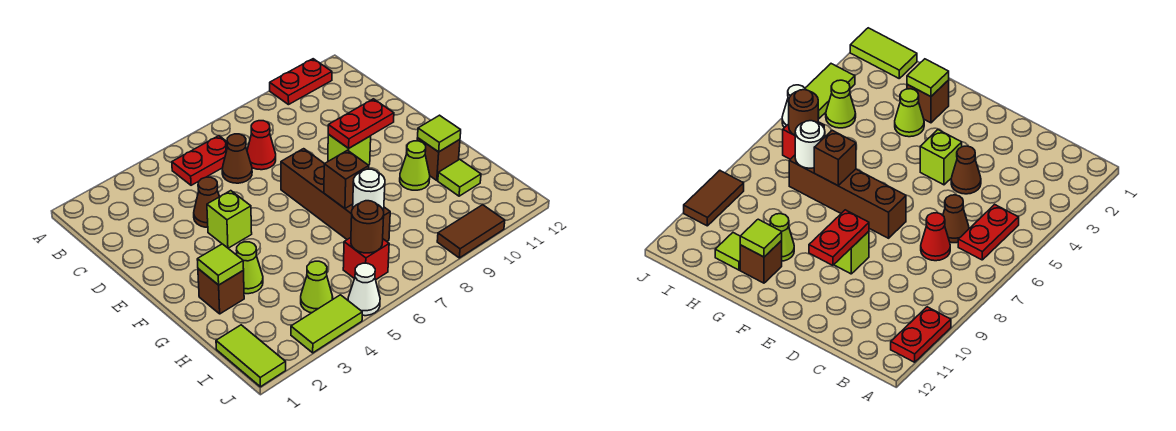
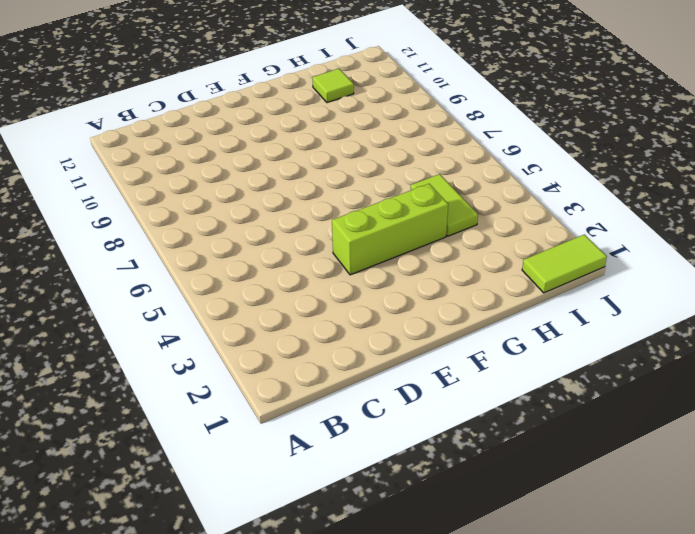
lime 1x3 brick [332,184,448,275] -> lime 1x1 brick [207,191,252,248]
lime 1x2 tile [411,174,478,236] -> lime 1x2 tile moved to [291,295,362,353]
none -> red 1x2 plate [270,59,332,105]
none -> red 1x2 plate [172,136,227,185]
none -> brown 1x1 cone [222,134,252,183]

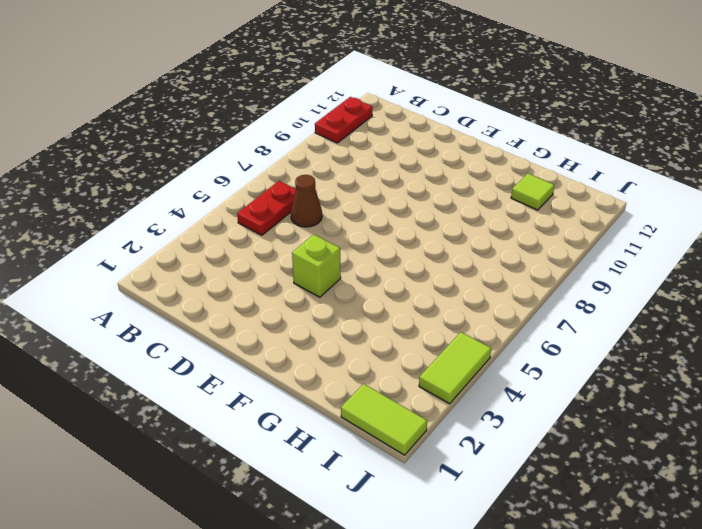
none -> red 1x1 cone [247,121,276,170]
none -> brown 1x1 cone [194,177,219,227]
none -> brown 1x4 brick [281,149,390,241]

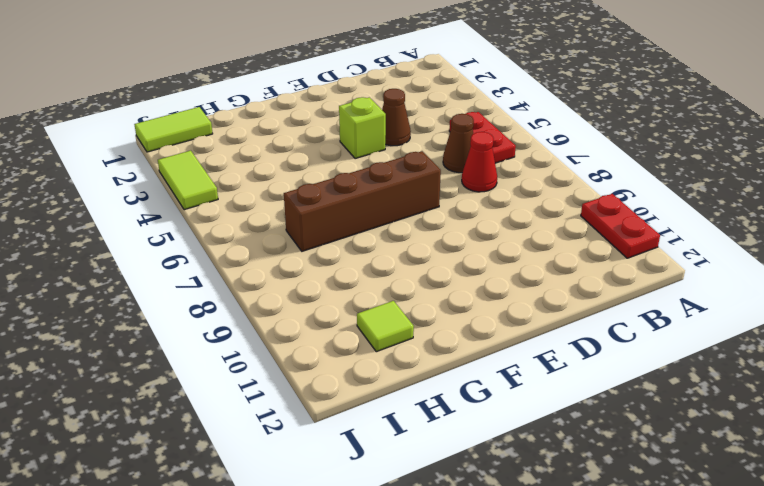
none -> lime 1x1 brick [328,134,371,165]
none -> brown 1x1 brick [198,269,244,314]
none -> lime 1x1 cone [237,242,263,294]

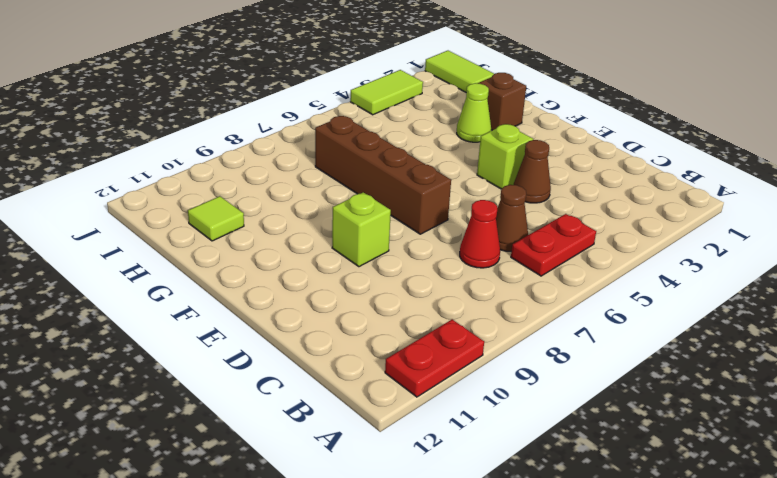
none -> lime 1x1 cone [400,141,430,190]
none -> brown 1x1 brick [417,138,460,180]
none -> lime 1x1 cone [301,261,333,313]

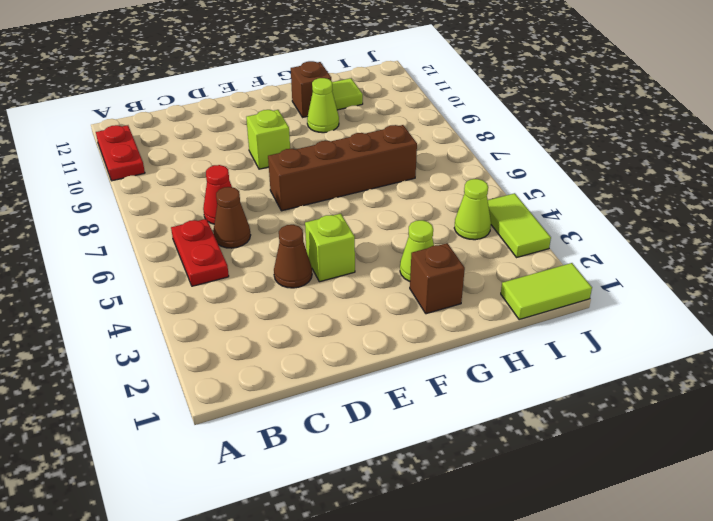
none -> red 1x1 brick [343,238,389,280]
none -> white 1x1 cone [348,263,380,316]
none -> brown 1x2 tile [437,205,505,258]

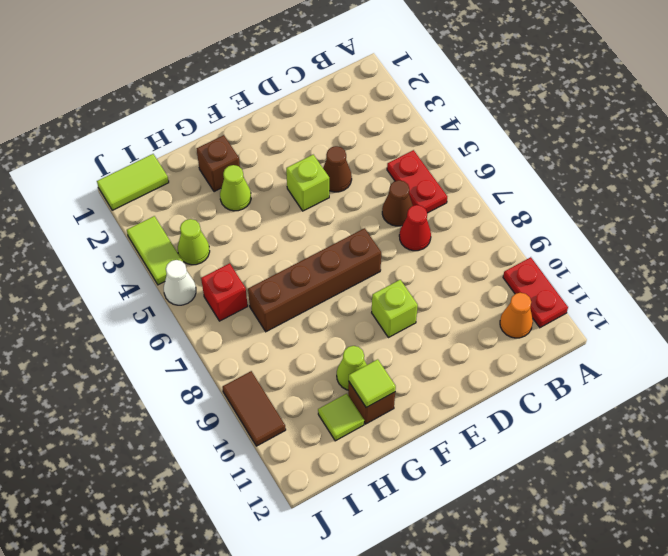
orange 1x1 cone [500,293,533,338] -> none
none -> red 1x2 plate [328,99,394,148]
none -> lime 1x1 tile [197,244,244,285]
none -> brown 1x1 brick [324,150,369,208]

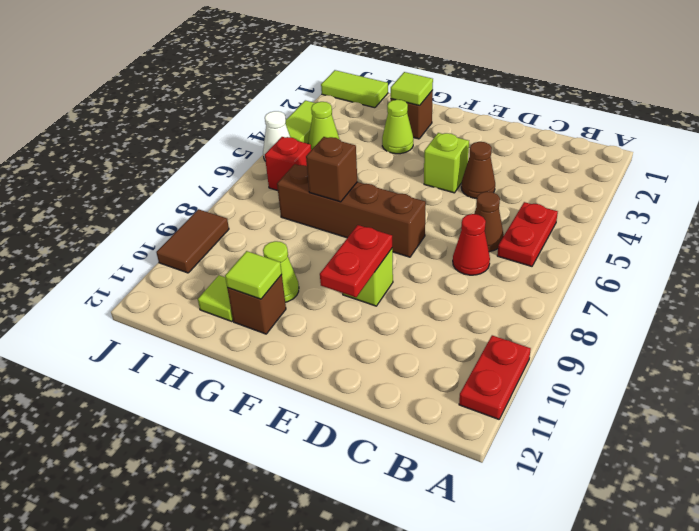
none -> white 1x1 round brick [353,169,385,211]
none -> brown 1x1 round brick [351,201,384,253]

